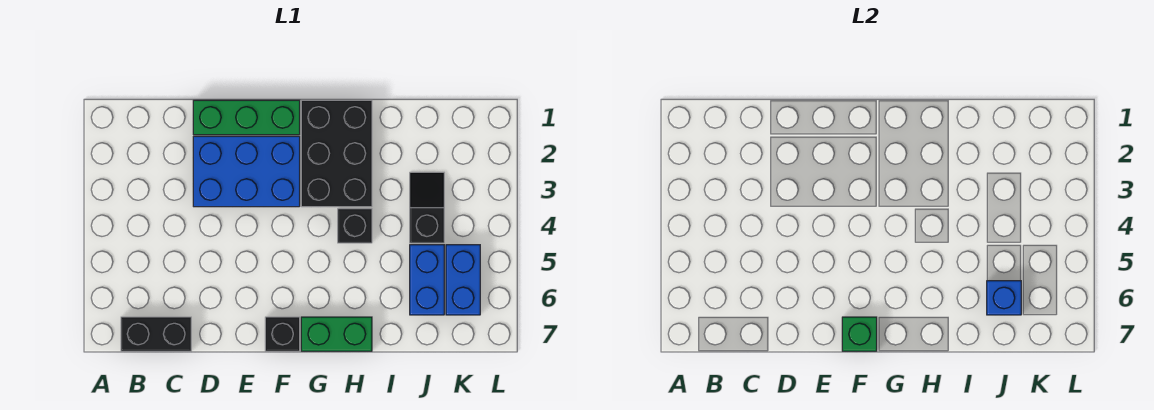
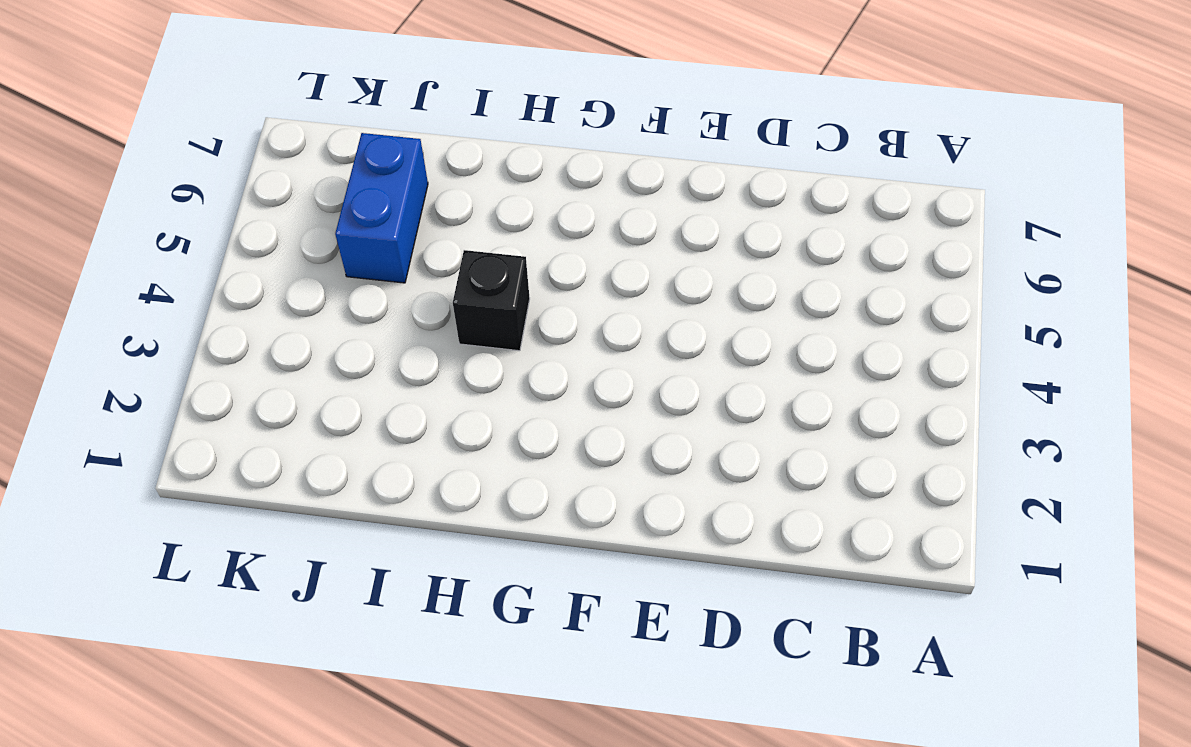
none -> black 1x2 brick [121,317,191,351]
none -> green 1x3 brick [193,100,300,135]
none -> blue 2x3 brick [193,136,300,207]

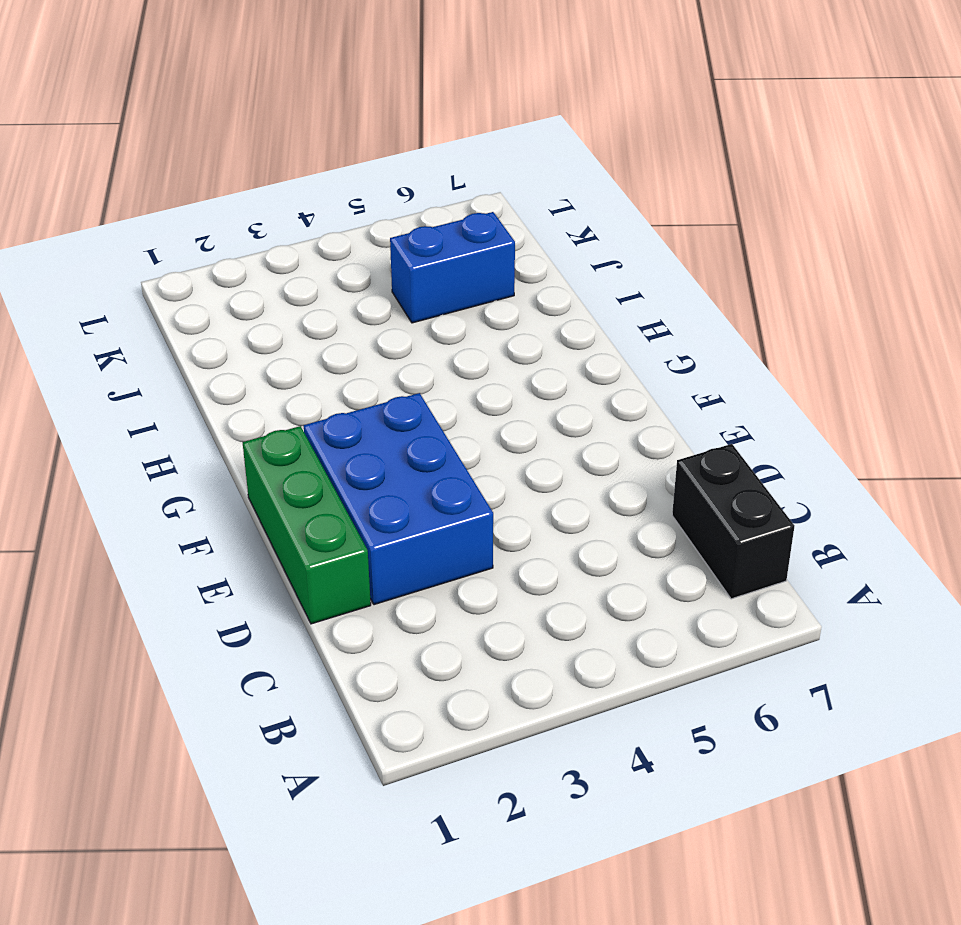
none -> black 1x1 brick [265,317,300,351]
none -> black 2x3 brick [301,100,372,207]
none -> green 1x2 brick [301,317,372,351]

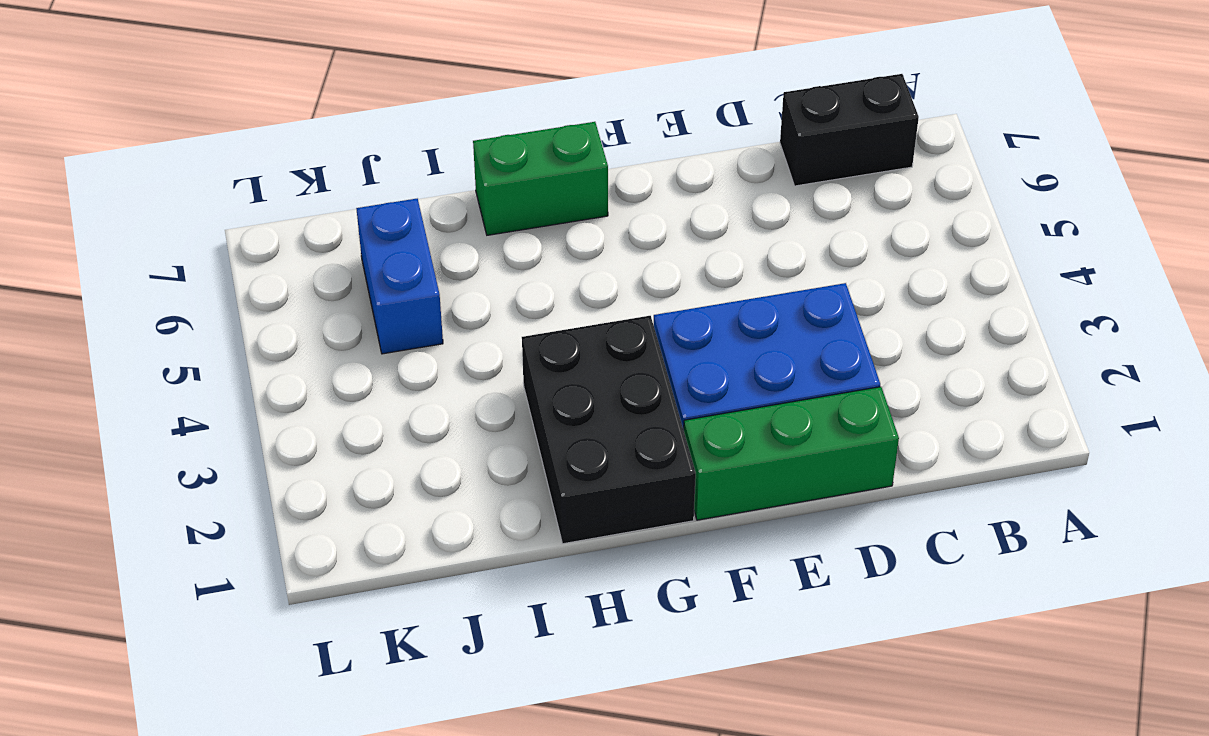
none -> black 1x1 brick [265,317,300,351]
none -> black 1x1 brick [338,209,372,243]
none -> black 1x2 slope [410,172,444,243]

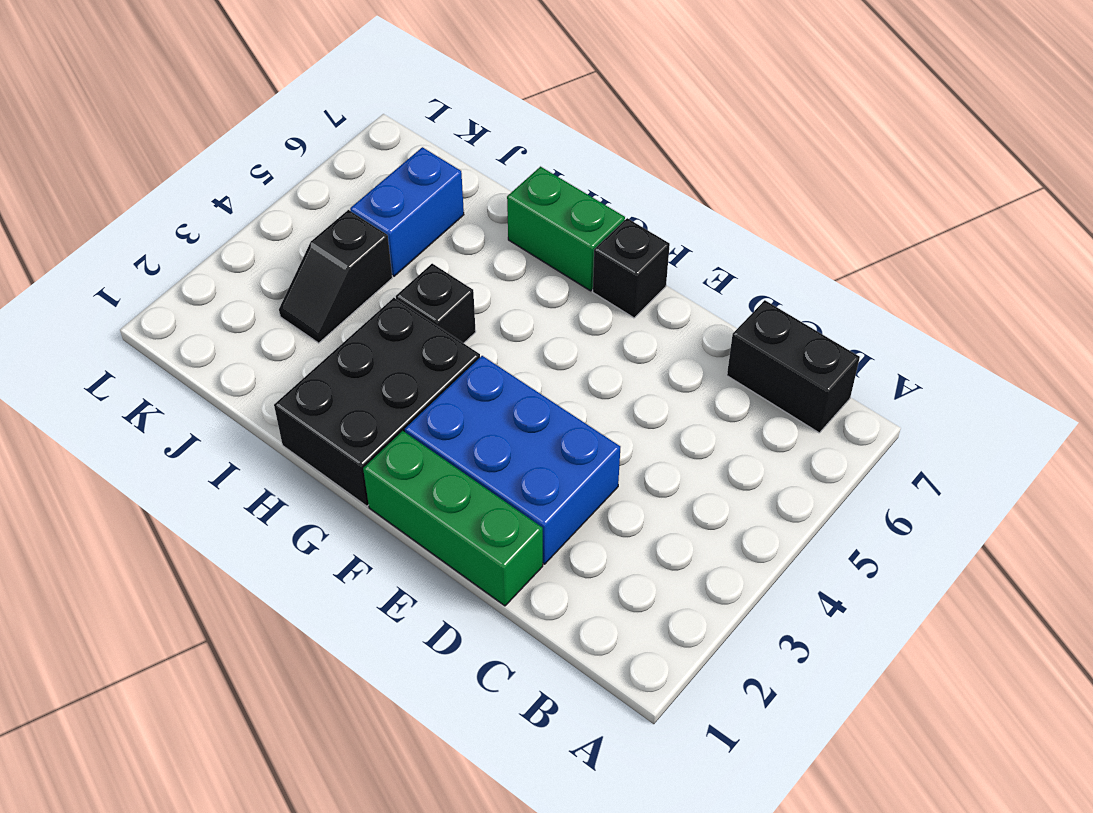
none -> blue 1x2 brick [446,245,480,315]
none -> green 1x1 brick [842,317,877,351]
none -> blue 1x1 brick [987,281,1021,315]

